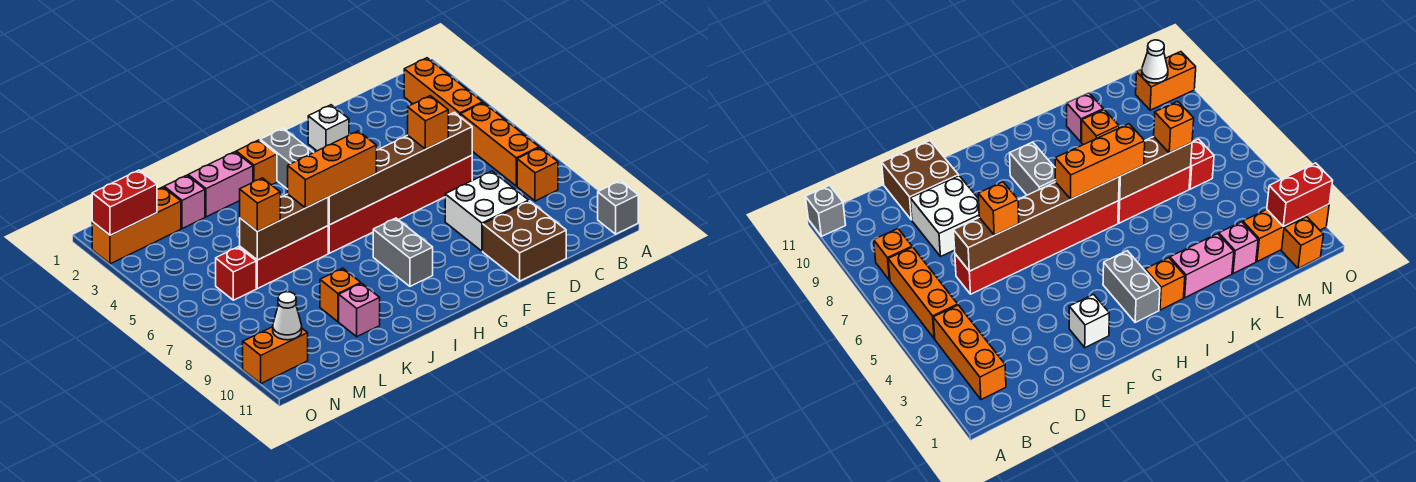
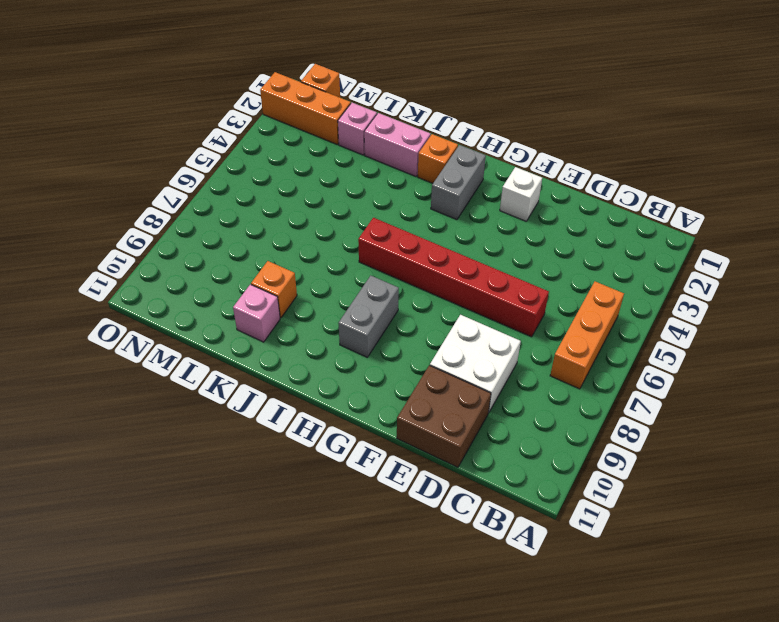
none -> grey 1x1 brick [598,181,638,234]
none -> orange 1x3 brick [404,58,483,117]
none -> orange 1x1 brick [517,148,558,201]

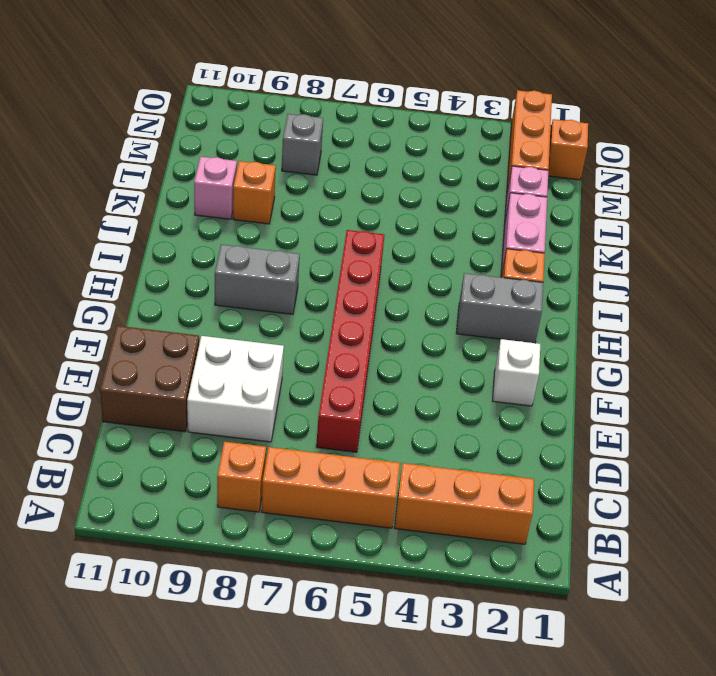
grey 1x1 brick [282,114,323,175] -> grey 1x1 brick moved to [598,181,638,234]
none -> red 1x3 brick [240,226,328,289]
none -> red 1x1 brick [216,247,256,300]
none -> orange 1x2 brick [243,327,308,384]

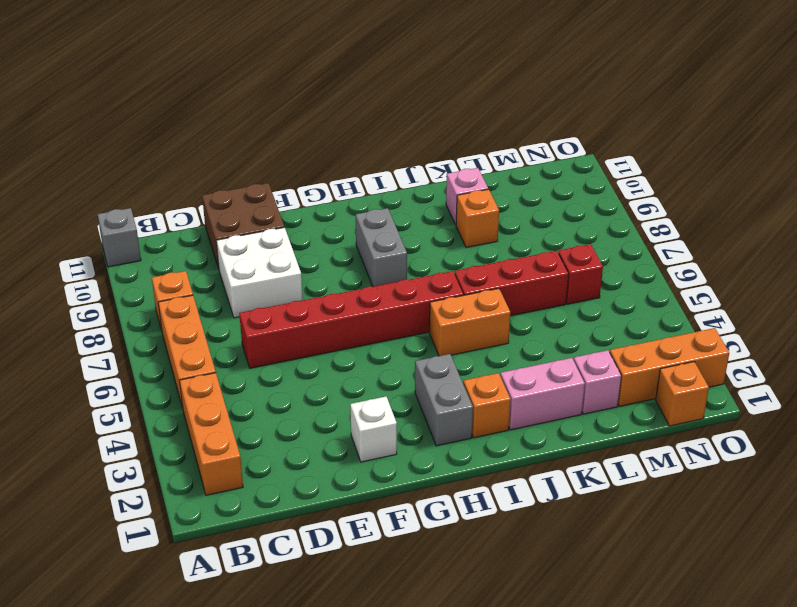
orange 1x2 brick [429,289,510,356] -> orange 1x2 brick moved to [243,327,308,384]
none -> brown 1x6 brick [328,112,472,225]
none -> brown 1x3 brick [240,194,328,260]
none -> red 1x2 brick [92,170,157,235]

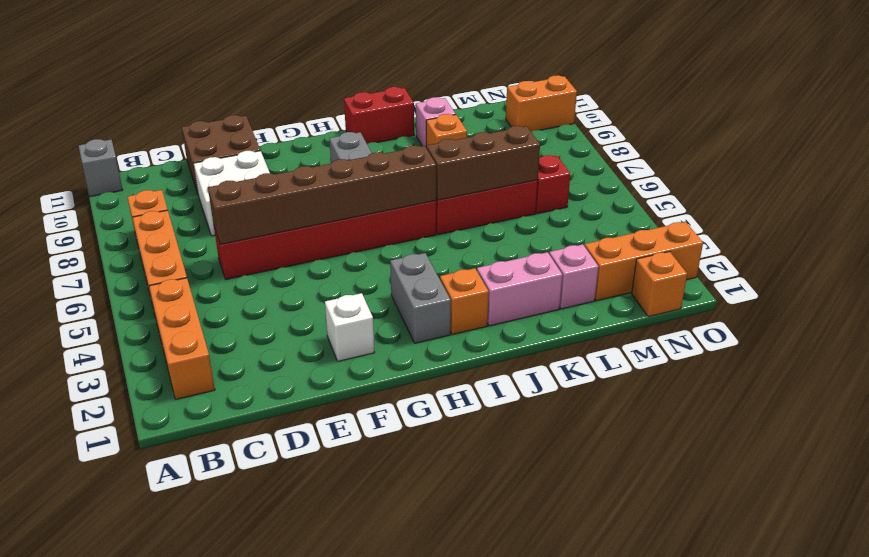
red 1x2 brick [344,87,414,144] -> red 1x2 brick moved to [92,170,157,235]
none -> white 1x1 cone [273,292,302,340]
none -> orange 1x1 brick [408,96,448,149]
none -> orange 1x3 brick [288,131,376,208]

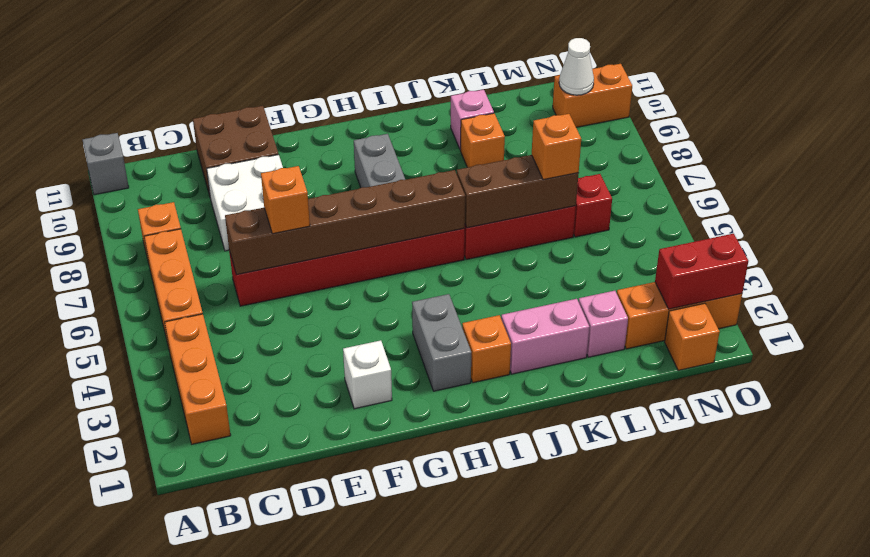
none -> orange 1x3 brick [288,131,376,208]

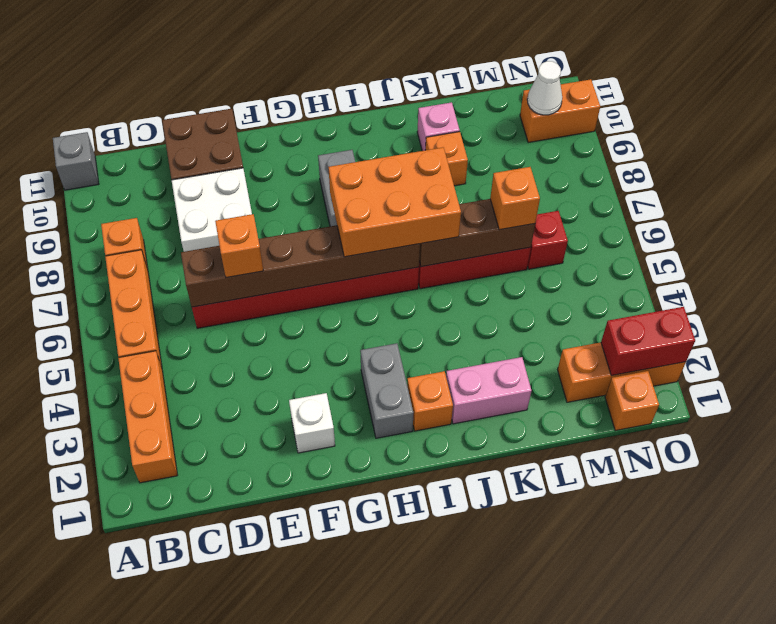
orange 2x3 brick [329,147,461,257] -> orange 1x3 brick [288,131,376,208]
none -> pink 1x1 brick [164,175,205,229]

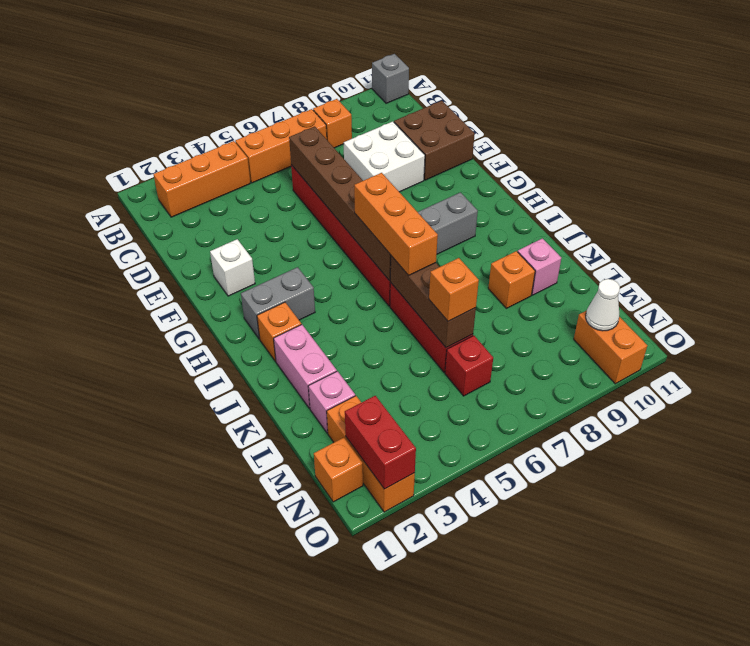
none -> orange 1x1 brick [408,96,448,149]

